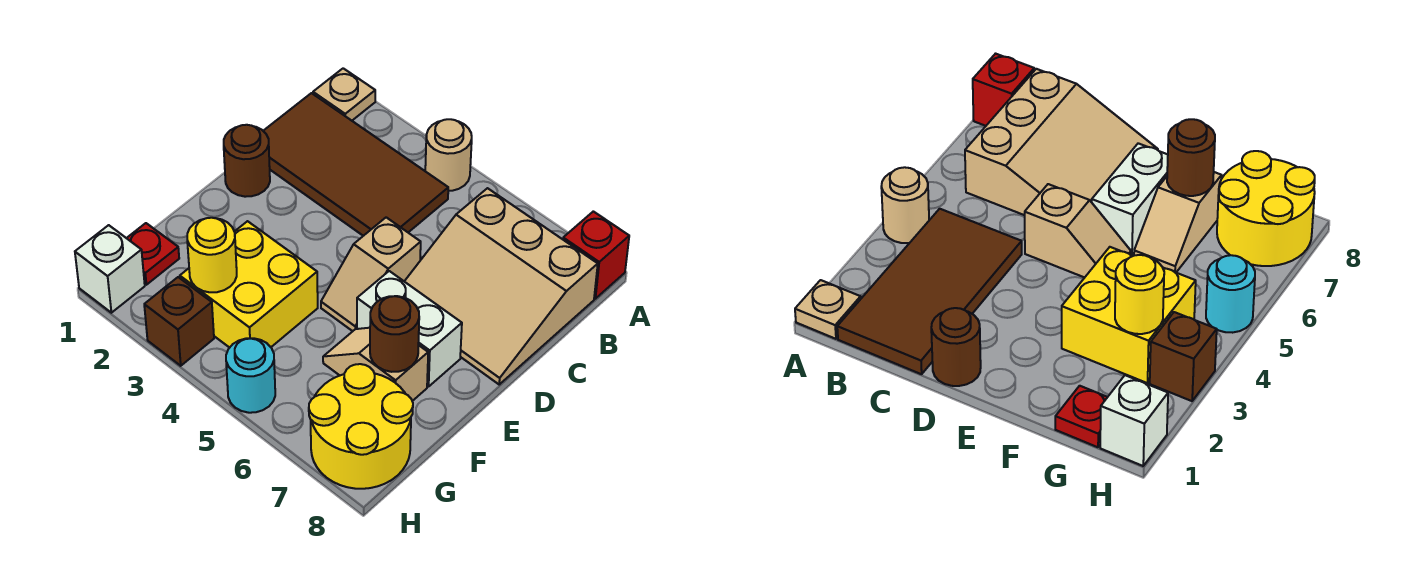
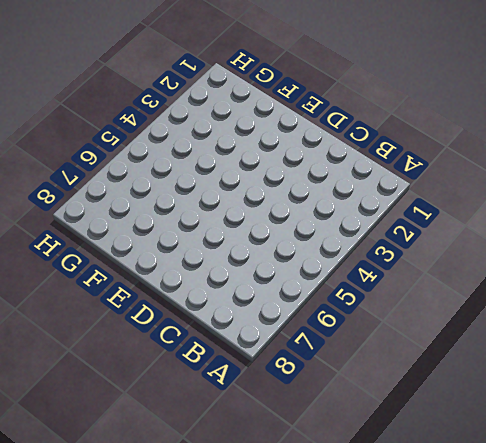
none -> tan 1x1 plate [313,68,375,121]
none -> tan 1x1 round brick [425,119,472,191]
none -> red 1x1 brick [563,211,629,299]

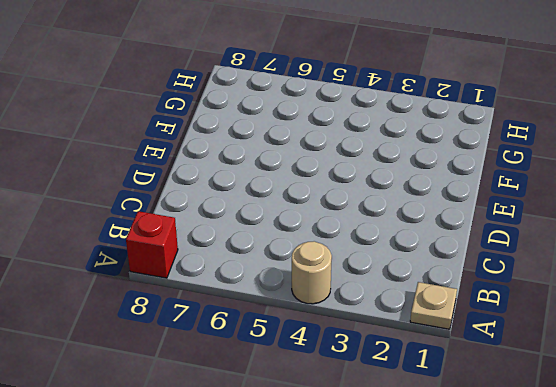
none -> brown 2x4 tile [264,93,448,236]
none -> tan 3x3 slope [404,188,598,384]
none -> brown 1x1 round brick [224,125,270,197]

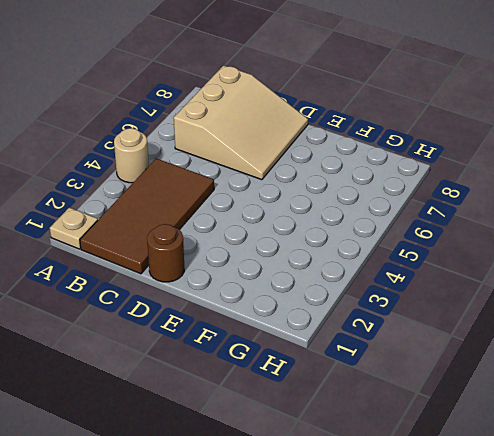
none -> red 1x1 brick [563,211,629,299]
none -> tan 1x2 slope [321,217,421,331]
none -> white 1x2 brick [357,271,462,387]

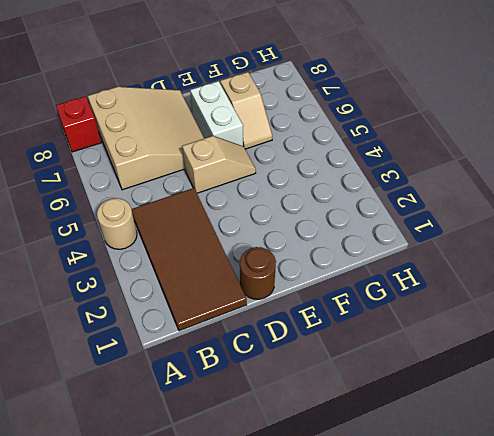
none -> tan 1x1 plate [313,68,375,121]
none -> yellow 2x2 brick [180,221,318,348]
none -> red 1x1 plate [127,223,179,285]

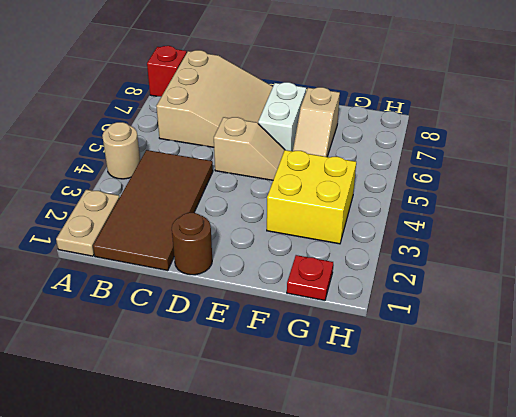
tan 1x2 plate [56,190,120,256] -> tan 1x1 plate [313,68,375,121]
none -> yellow 2x2 round brick [309,364,413,489]
none -> white 1x1 brick [75,225,145,313]
none -> brown 1x1 brick [144,277,214,366]

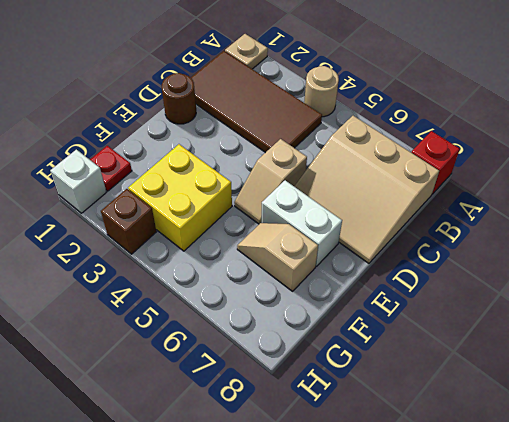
none -> yellow 2x2 round brick [309,364,413,489]
none -> cyan 1x1 round brick [226,338,275,413]
none -> brown 1x1 round brick [370,296,419,372]

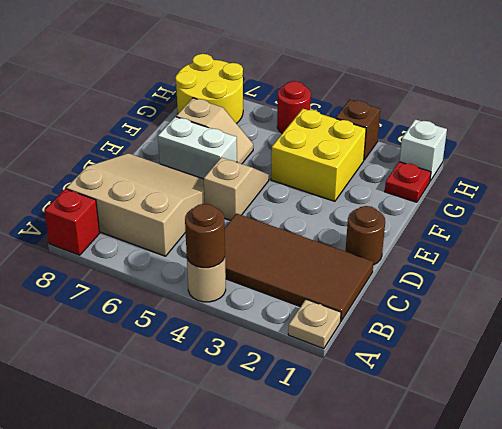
brown 1x1 round brick [185,204,225,268] -> brown 1x1 round brick moved to [370,296,419,372]
red 1x1 round brick [277,81,311,133] -> cyan 1x1 round brick [226,338,275,413]
none -> yellow 1x1 round brick [187,218,237,292]

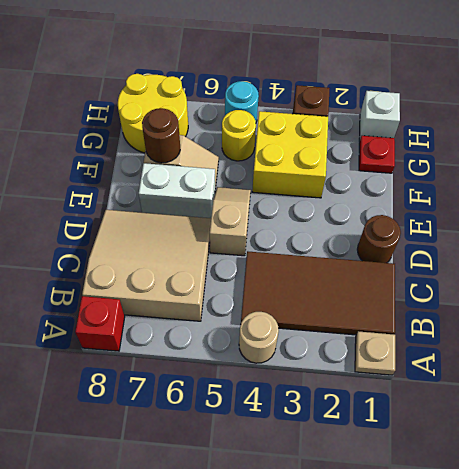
yellow 1x1 round brick [222,110,256,161] -> yellow 1x1 round brick moved to [187,218,237,292]

